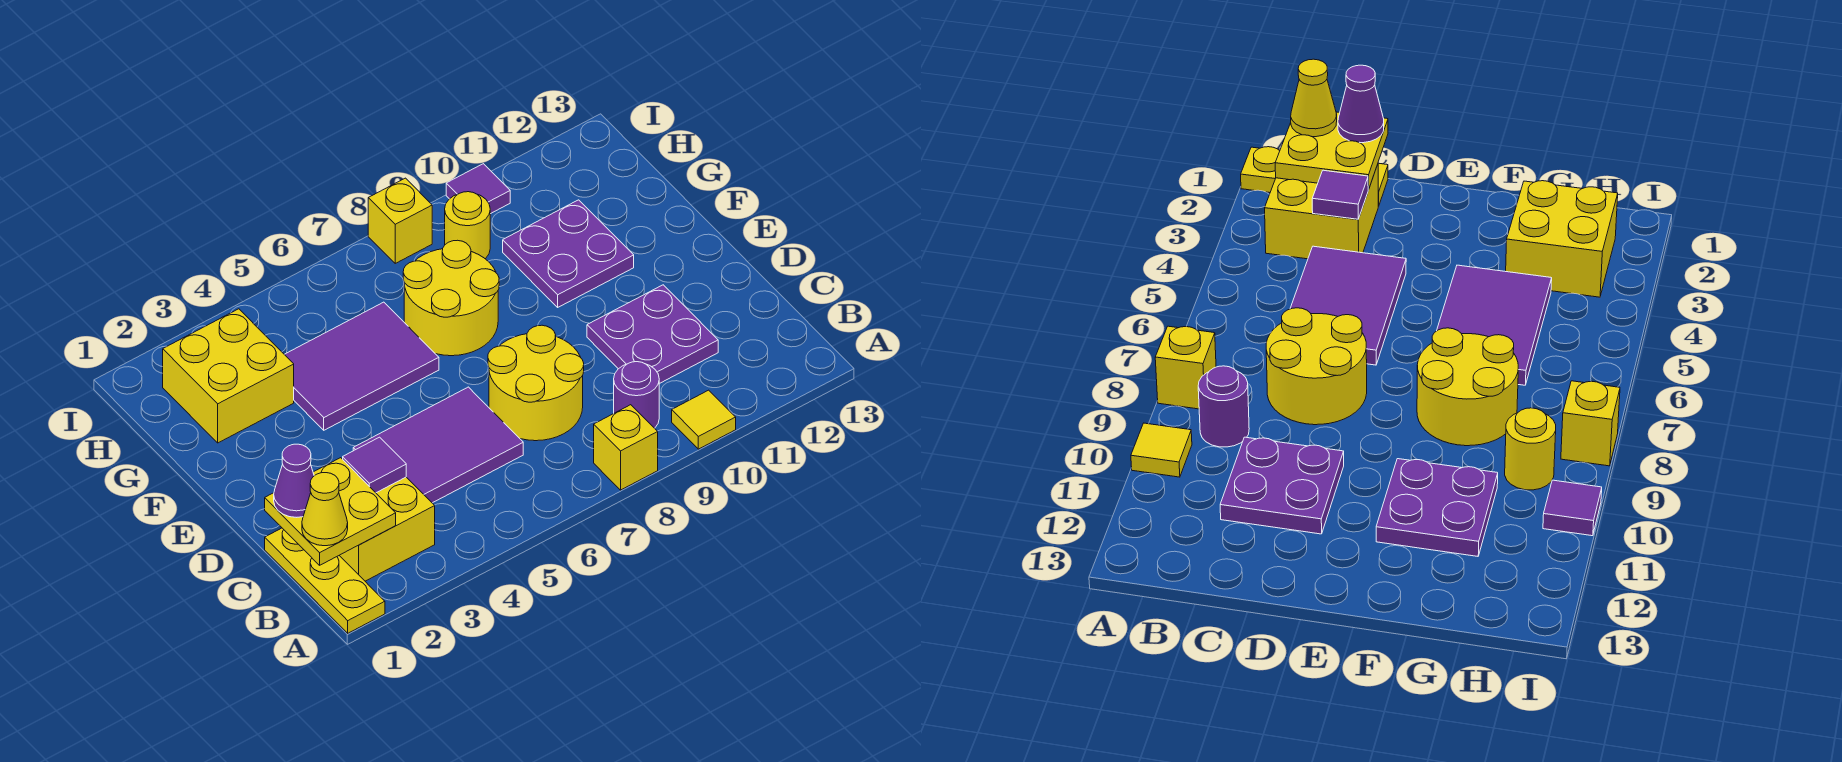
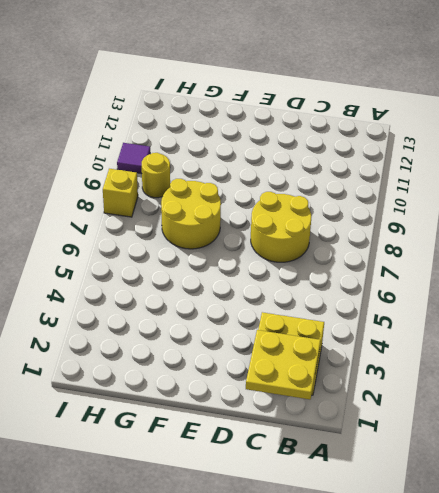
none -> yellow 1x3 plate [265,528,385,633]
none -> yellow 1x1 brick [594,405,658,490]
none -> yellow 1x1 tile [672,390,736,449]

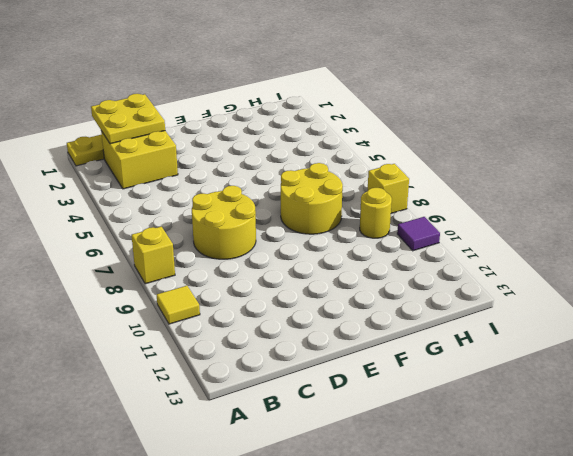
none -> purple 1x1 round brick [614,362,659,428]
none -> purple 2x3 tile [353,387,523,503]
none -> purple 2x2 plate [587,285,718,384]

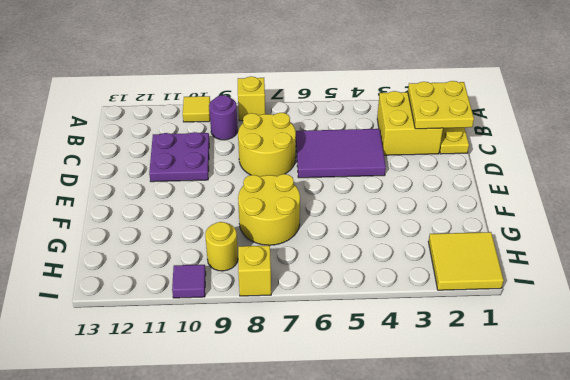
yellow 2x2 tile [428,232,504,290] -> yellow 2x2 brick [163,309,294,443]
none -> purple 2x3 tile [284,302,439,430]
none -> purple 2x2 plate [503,200,634,307]
none -> purple 1x1 tile [343,437,406,493]

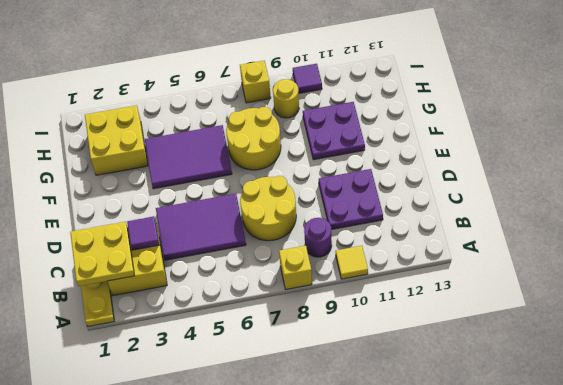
none -> yellow 1x1 cone [302,473,348,546]
none -> purple 1x1 cone [274,444,314,517]

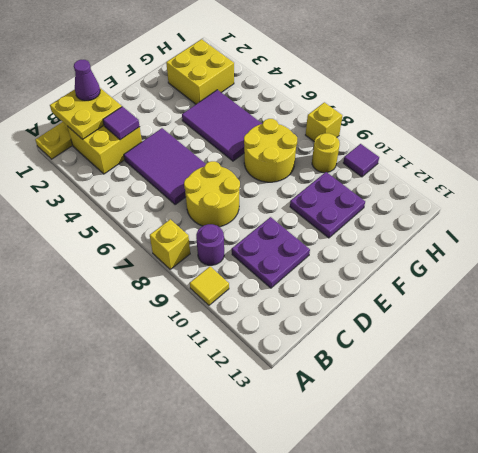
none -> yellow 1x1 cone [302,473,348,546]

